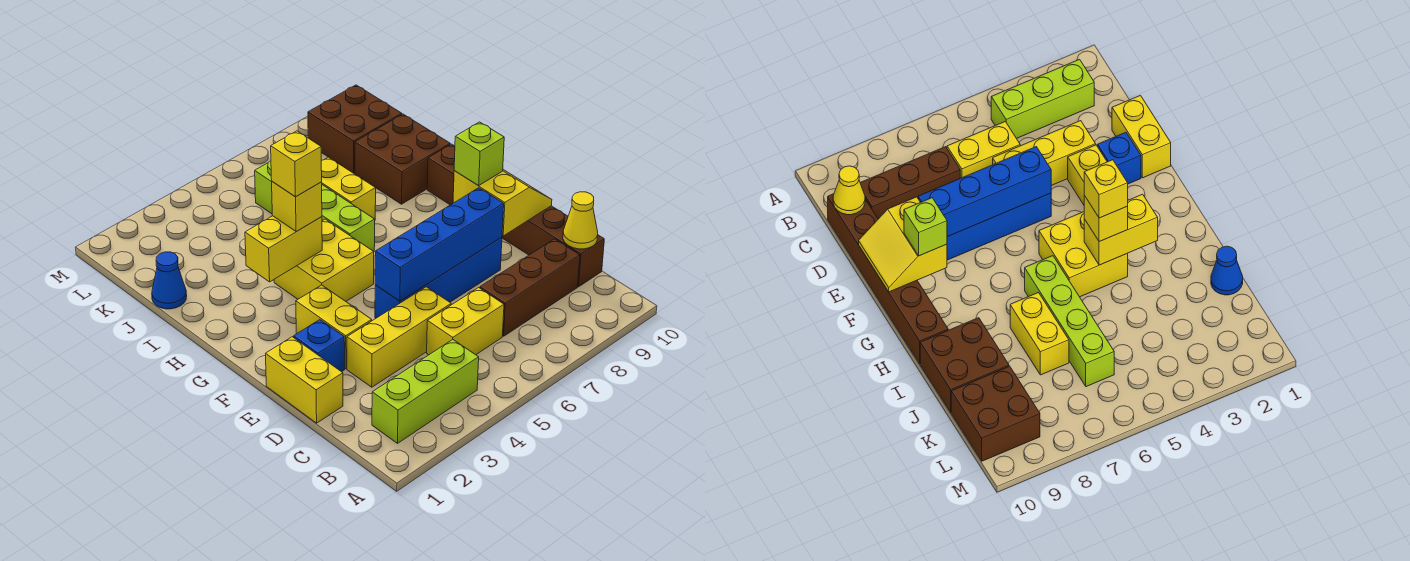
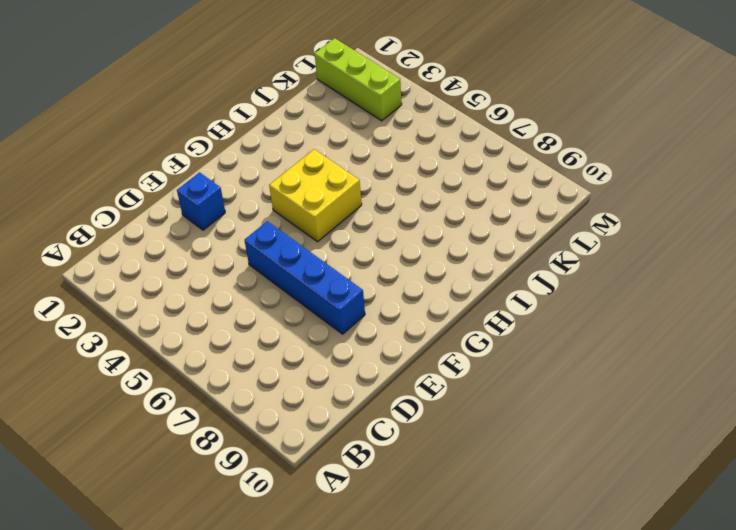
lime 1x3 brick [315,38,402,121] -> lime 1x3 brick moved to [372,340,479,443]
none -> yellow 1x2 brick [427,288,504,355]
none -> brown 1x3 brick [480,239,580,336]
none -> brown 1x6 brick [427,144,604,287]

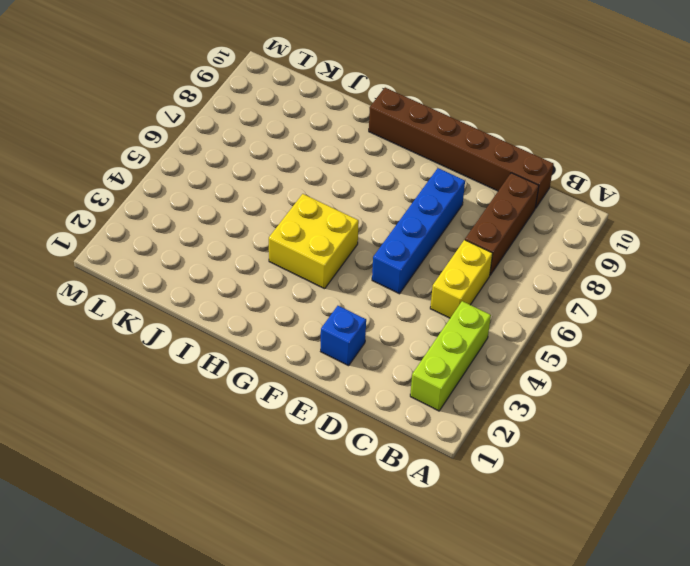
none -> yellow 1x2 brick [266,337,343,423]
none -> yellow 1x3 brick [347,287,451,387]
none -> yellow 1x2 brick [296,285,372,369]

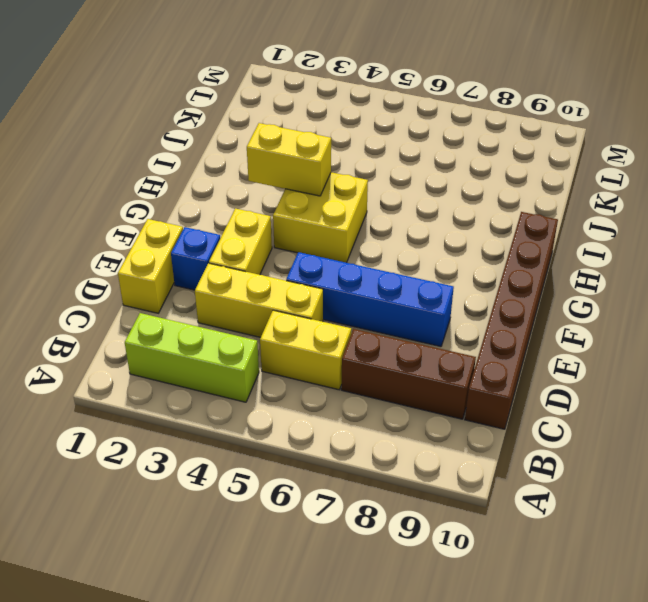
none -> lime 1x4 brick [255,161,375,251]
none -> yellow 1x2 brick [321,157,376,219]
none -> brown 2x2 brick [355,114,450,204]

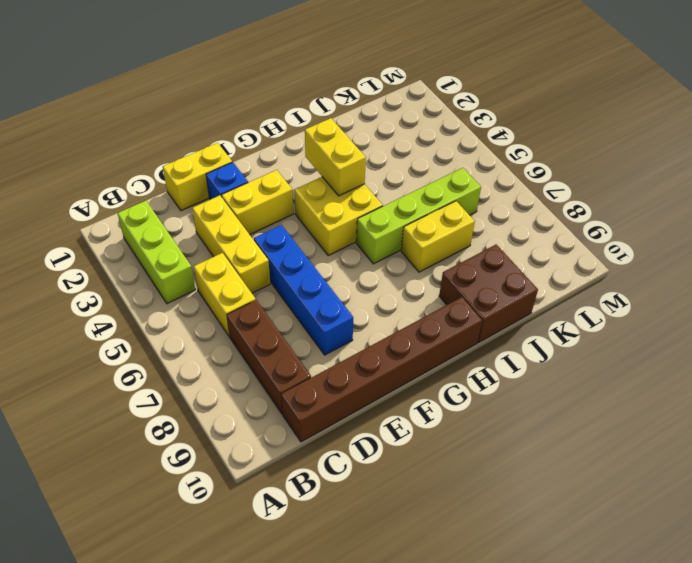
none -> blue 1x1 cone [152,252,187,309]
none -> brown 2x2 brick [308,85,402,173]
none -> yellow 1x1 cone [563,192,598,249]

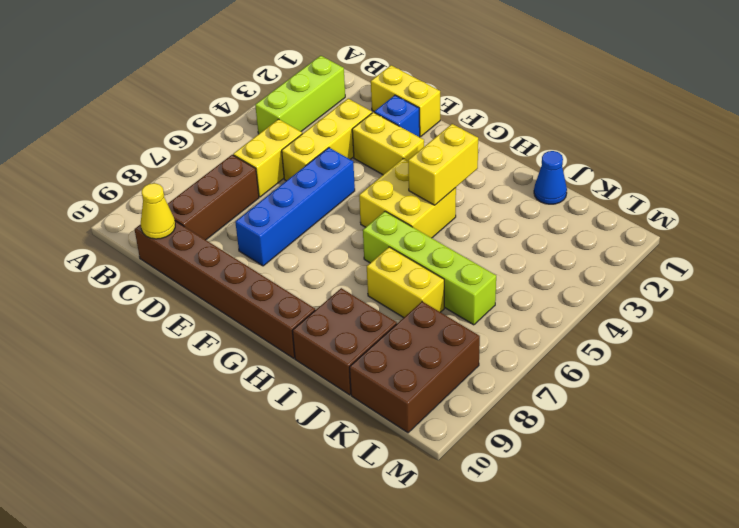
brown 2x3 brick [350,302,480,433] -> brown 2x2 brick [308,85,402,173]
none -> blue 1x4 brick [375,188,504,301]
none -> yellow 2x2 slope [453,170,552,236]
none -> lime 1x1 brick [454,122,504,186]

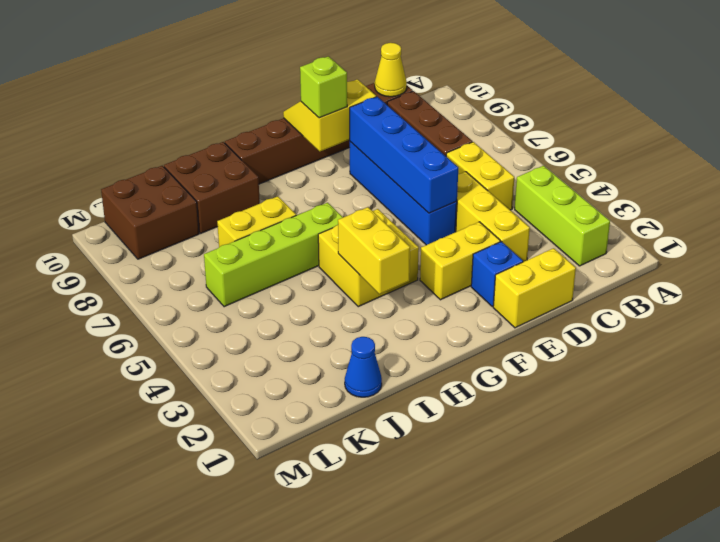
none -> yellow 1x1 brick [272,182,322,231]
none -> yellow 1x1 brick [271,131,322,197]

